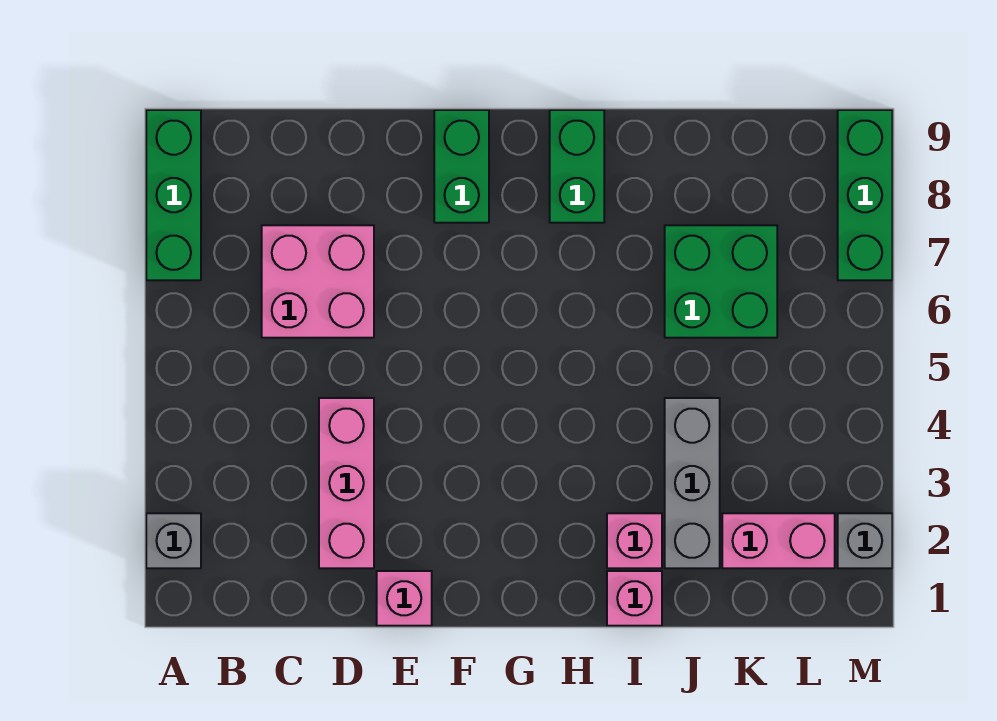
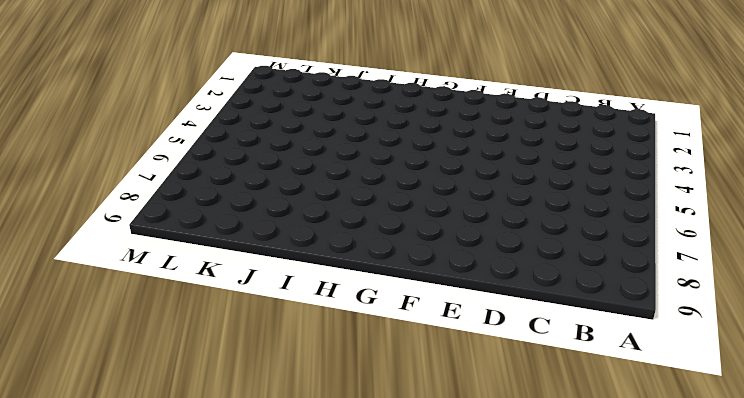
none -> grey 1x1 brick [146,513,201,568]
none -> green 1x3 brick [146,110,201,280]
none -> pink 2x2 brick [262,225,374,338]

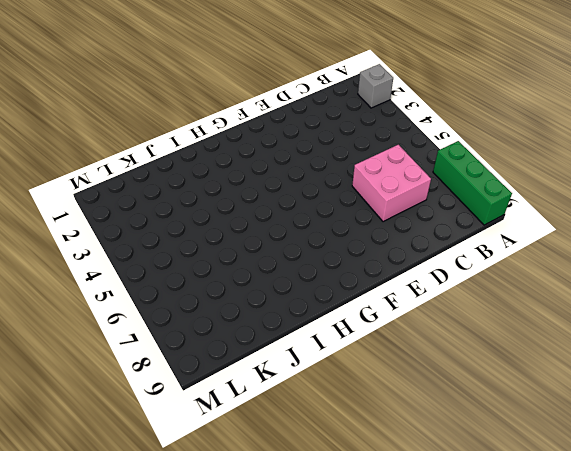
none -> pink 1x3 brick [319,398,374,568]
none -> pink 1x1 brick [377,571,432,626]
none -> green 1x2 brick [434,110,489,223]

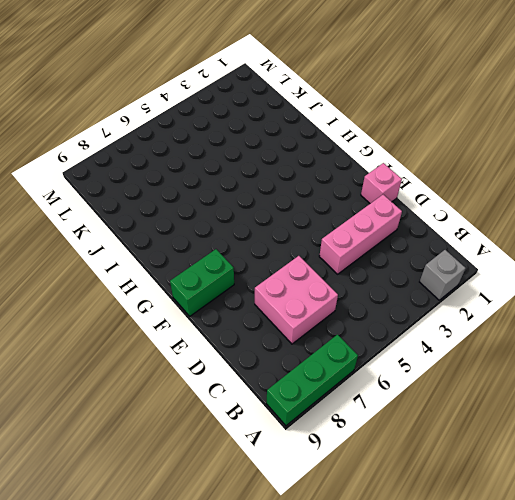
none -> green 1x2 brick [550,110,604,223]
none -> pink 1x1 brick [607,571,662,626]
none -> pink 1x1 brick [607,513,662,568]

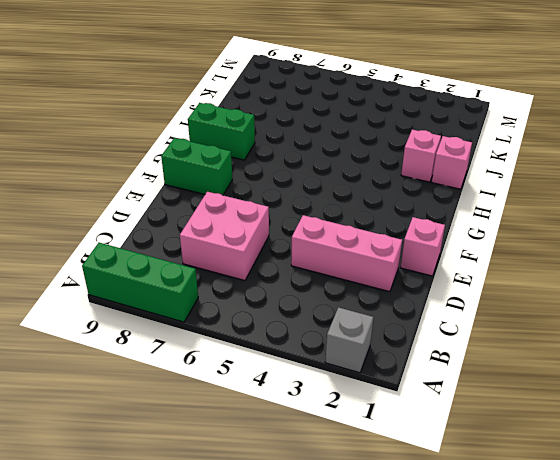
none -> grey 1x3 brick [665,398,720,568]
none -> green 2x2 brick [665,225,777,338]
none -> pink 1x2 brick [722,513,835,568]

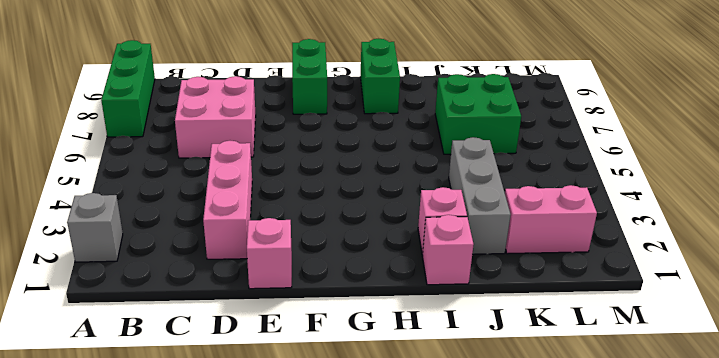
none -> grey 1x1 brick [838,513,892,568]
none -> green 1x3 brick [838,110,892,280]

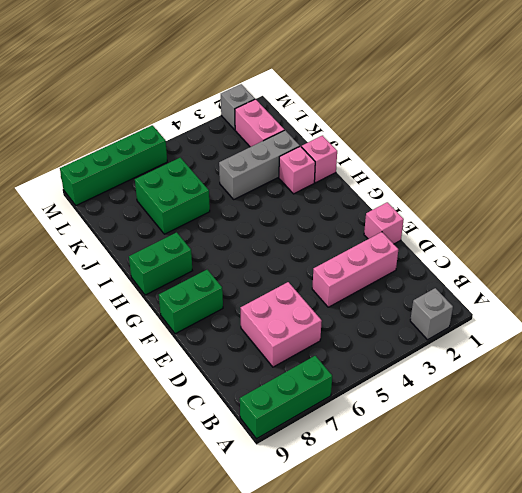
green 1x4 brick [60,125,167,205] -> green 1x3 brick [838,110,892,280]

